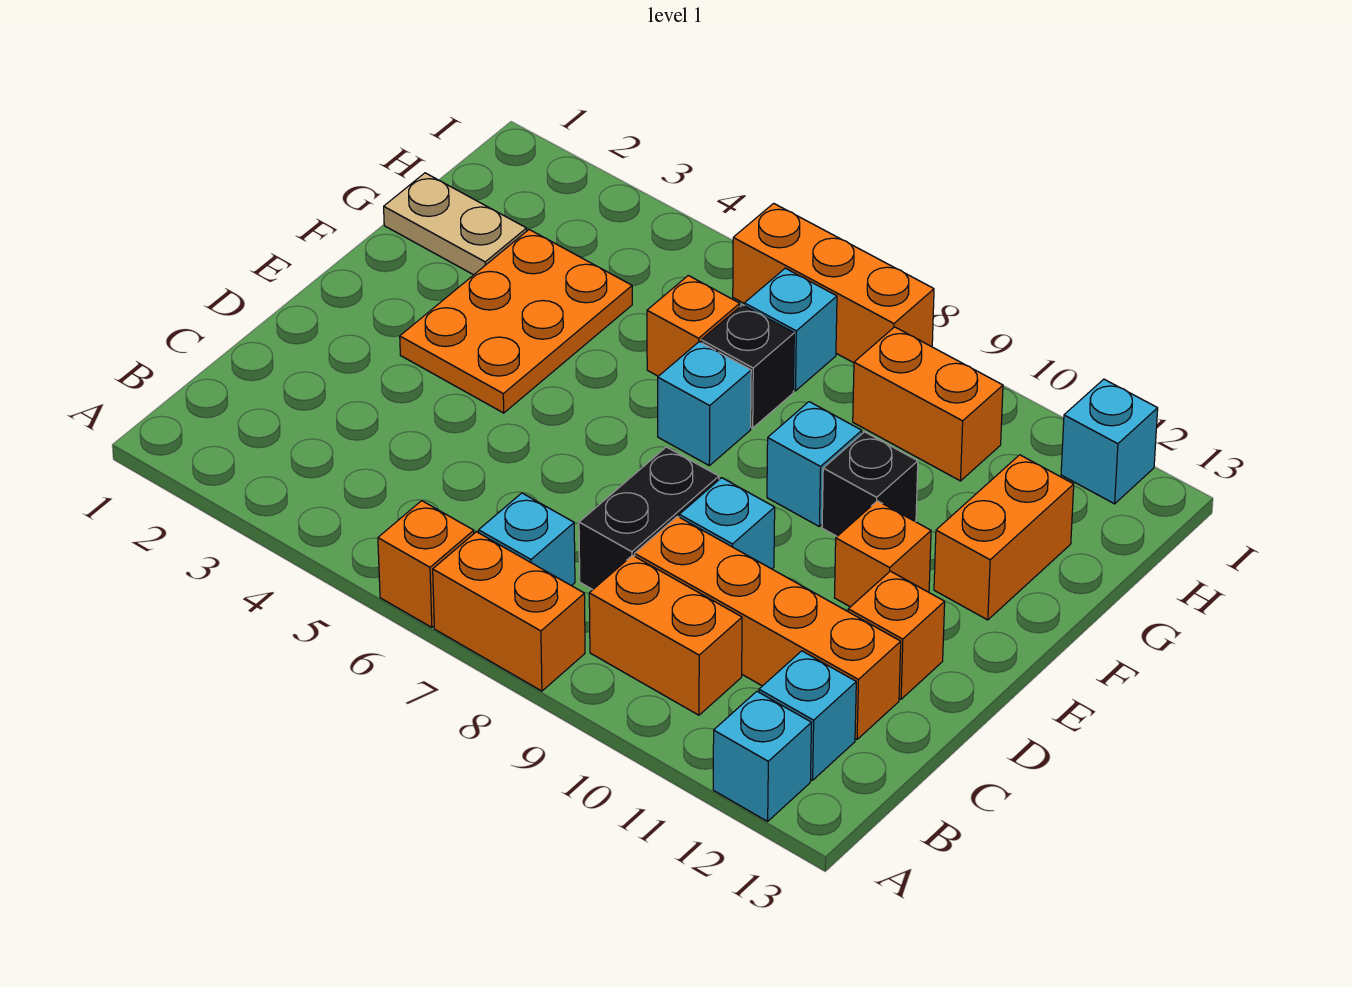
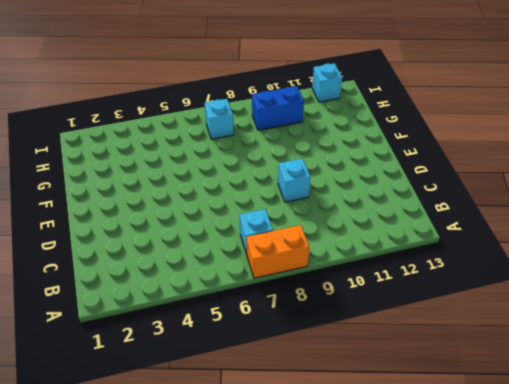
blue 1x2 brick [252,86,304,130] -> orange 1x2 brick [853,327,1003,481]
none -> orange 1x1 brick [378,501,474,627]
none -> cyan 1x1 brick [713,691,812,821]
none -> orange 1x2 brick [589,555,742,715]

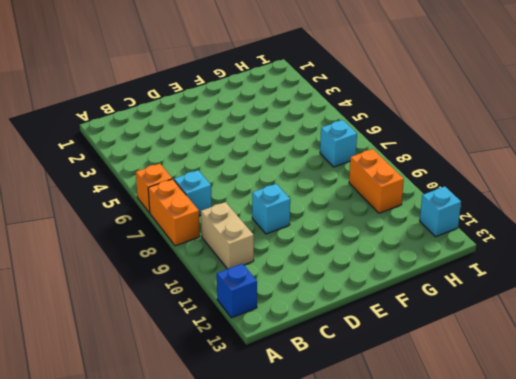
blue 1x1 brick [217,264,257,318] -> cyan 1x1 brick [713,691,812,821]
tan 1x2 brick [201,202,254,269] -> orange 1x2 brick [589,555,742,715]
none -> cyan 1x1 brick [759,651,856,780]
none -> black 1x2 brick [579,447,719,589]
none -> orange 1x4 brick [635,516,901,739]

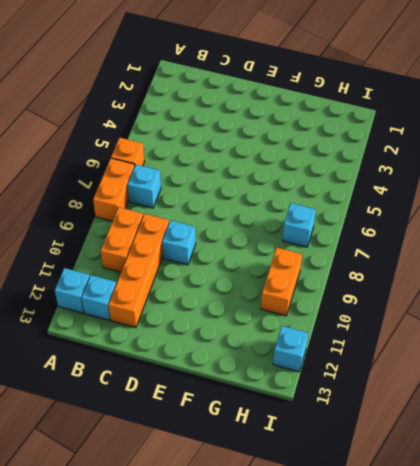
none -> black 1x2 brick [579,447,719,589]
none -> orange 1x1 brick [848,571,945,699]
none -> orange 2x3 plate [400,230,632,413]

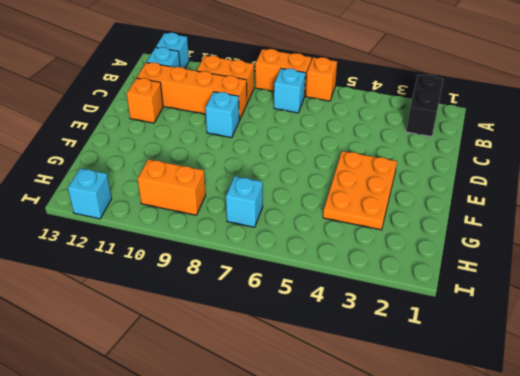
black 1x2 brick [406,75,443,137] -> black 1x2 brick moved to [579,447,719,589]
none -> orange 1x1 brick [834,501,931,607]
none -> cyan 1x1 brick [658,342,751,466]
none -> cyan 1x1 brick [767,402,862,526]

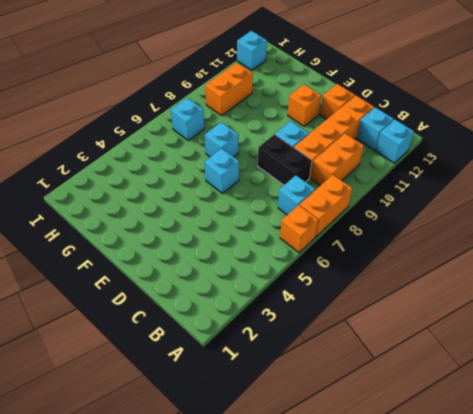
cyan 1x1 brick [205,148,239,193] -> cyan 1x1 brick moved to [767,402,862,526]
none -> orange 2x3 plate [400,230,632,413]
none -> black 1x1 brick [822,432,918,536]
none -> orange 1x2 brick [934,455,1074,620]

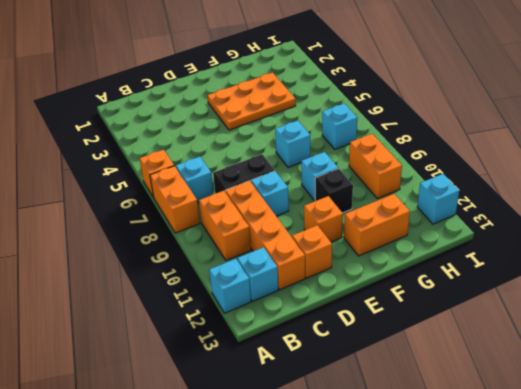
none -> tan 1x2 plate [384,173,527,275]
none -> orange 1x1 brick [647,276,740,376]
none -> black 1x1 brick [701,305,794,428]

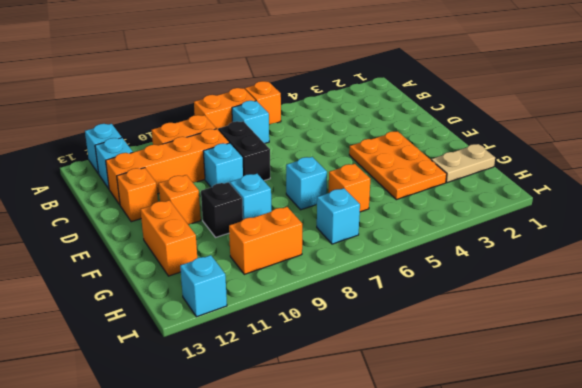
none -> black 1x1 brick [701,305,794,428]
none -> orange 1x3 brick [733,203,934,363]

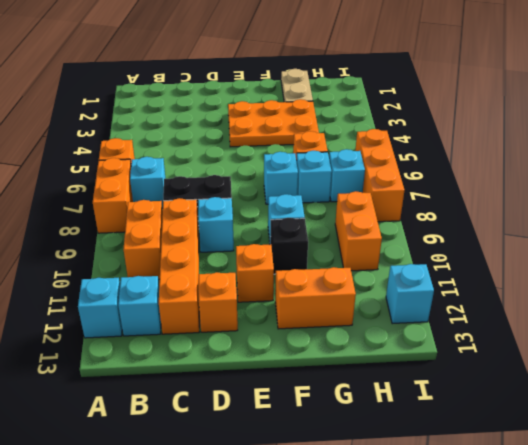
cyan 1x1 brick [296,151,332,203] -> black 1x1 brick [701,305,794,428]

